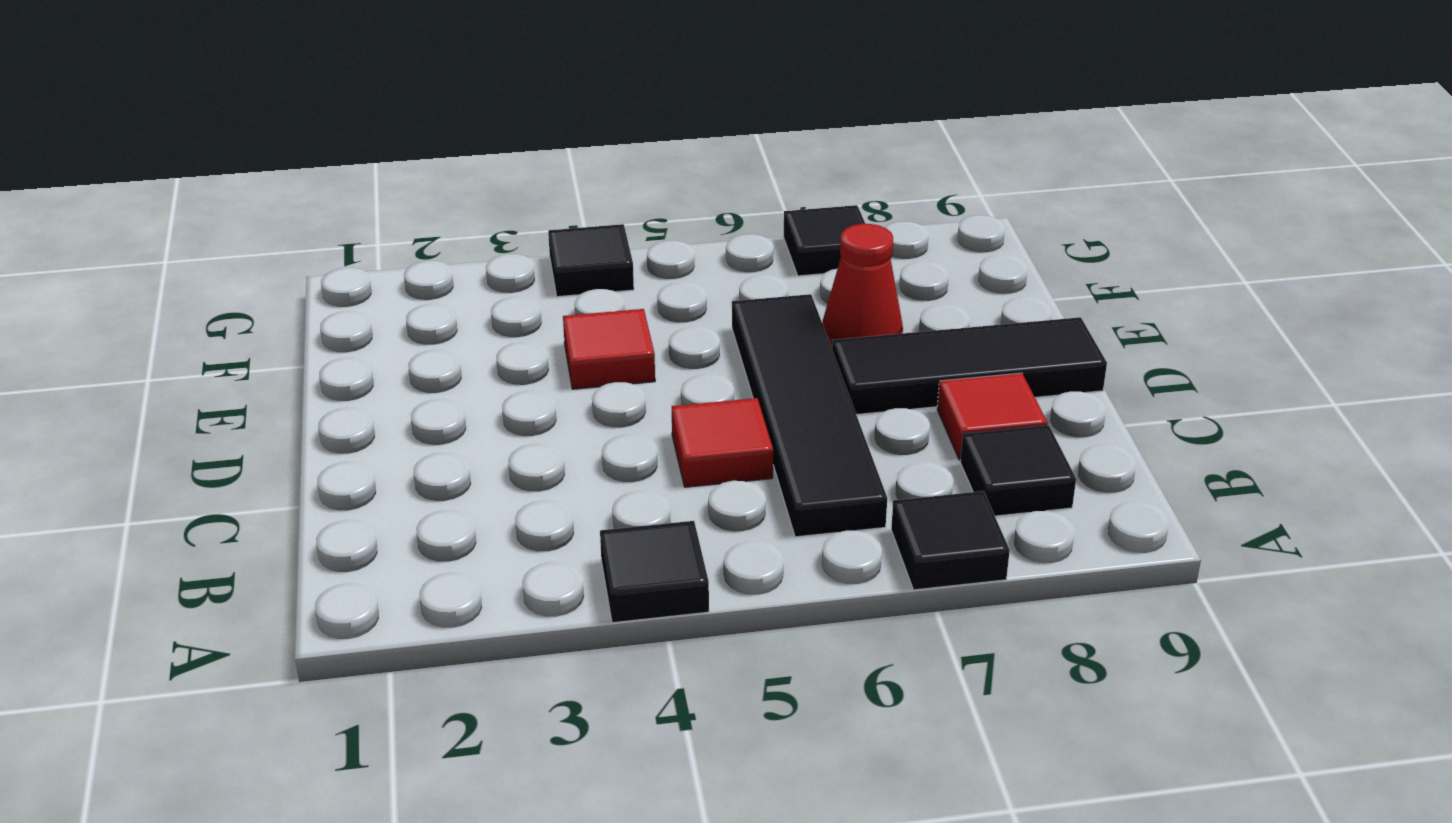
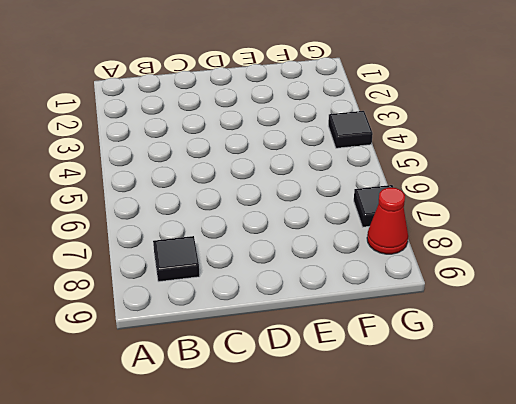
red 1x1 cone [367,187,408,254] -> red 1x1 cone moved to [822,224,903,348]
none -> black 1x1 tile [600,521,709,623]
none -> black 1x1 tile [891,491,1010,590]

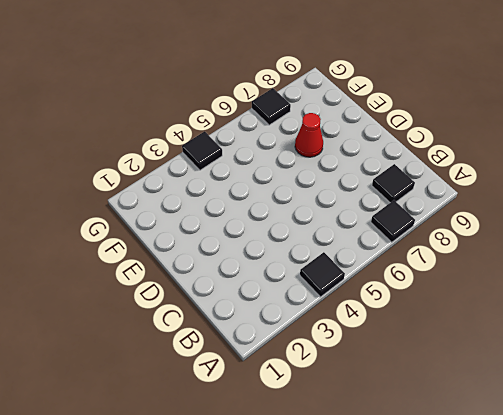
none -> black 1x4 tile [732,294,887,537]
none -> red 1x1 tile [672,398,773,487]

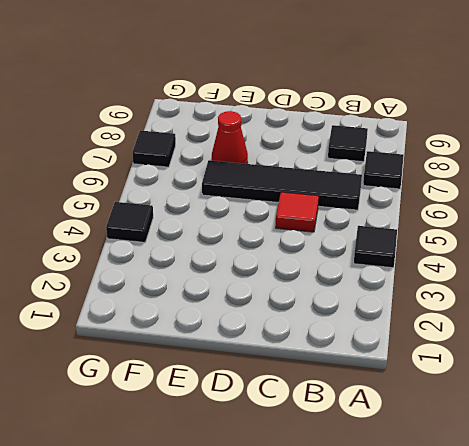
none -> red 1x1 tile [937,373,1048,460]
none -> black 1x3 tile [832,317,1107,415]

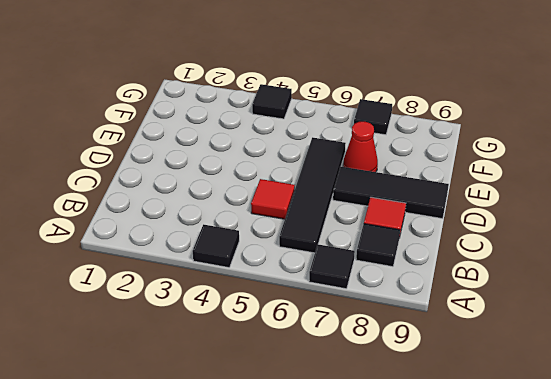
none -> red 1x1 tile [563,309,655,389]

